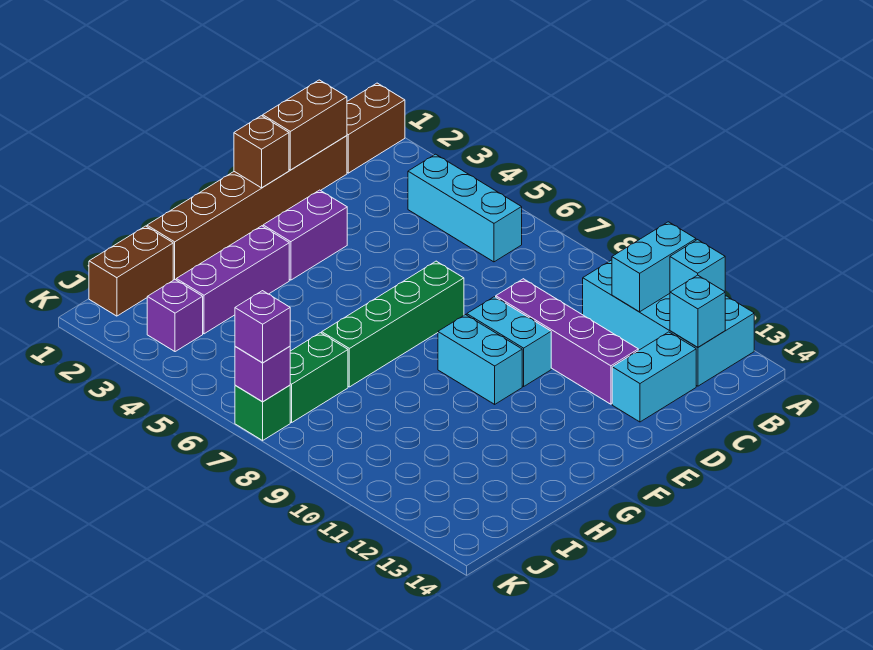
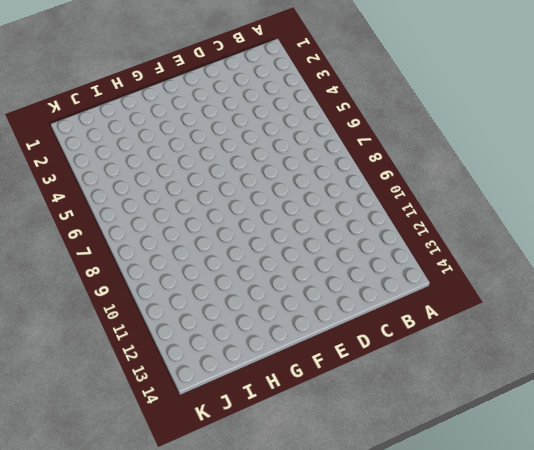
none -> brown 1x2 brick [347,83,405,173]
none -> cyan 2x4 brick [583,260,754,386]
none -> cyan 1x3 brick [408,154,522,262]

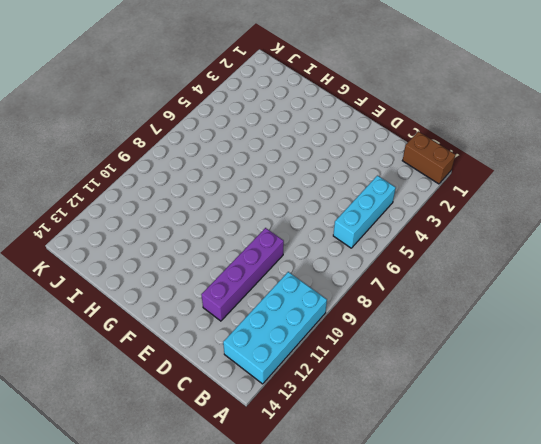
none -> brown 1x6 brick [147,136,347,280]
none -> cyan 1x2 brick [612,332,696,422]
none -> purple 1x2 brick [263,190,347,280]

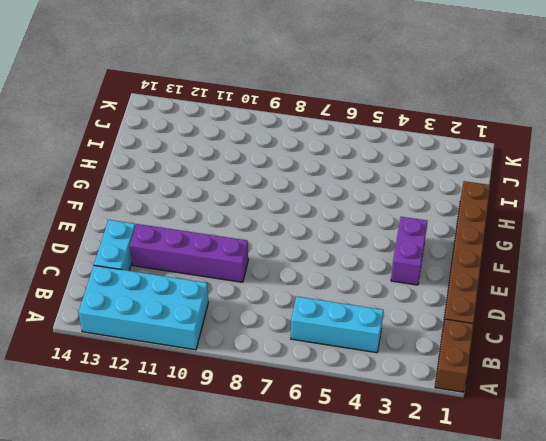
none -> green 1x4 brick [322,261,464,387]
none -> cyan 1x2 brick [467,297,551,386]
none -> cyan 1x2 brick [438,315,522,404]

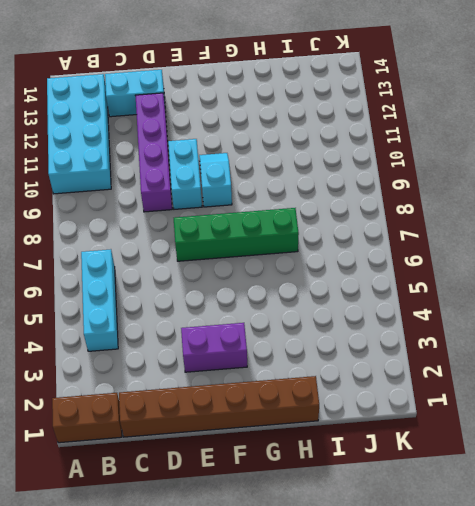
cyan 1x2 slope [199,153,232,207] -> cyan 1x2 brick [438,315,522,404]
none -> purple 1x3 brick [176,226,289,334]
none -> brown 1x2 brick [89,226,173,316]
none -> green 1x2 brick [290,333,348,423]

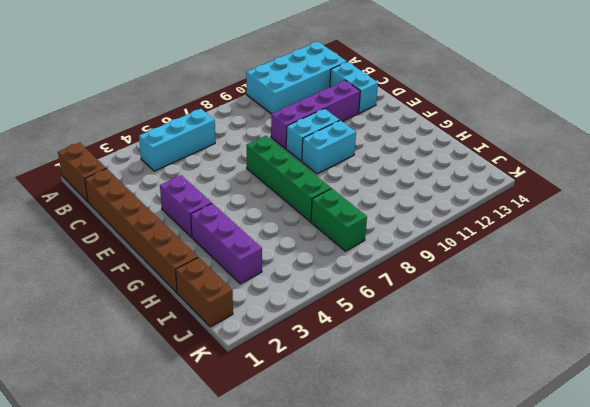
none -> purple 1x1 brick [147,280,203,352]
none -> green 1x1 brick [235,385,290,440]
none -> cyan 1x2 brick [612,222,696,312]

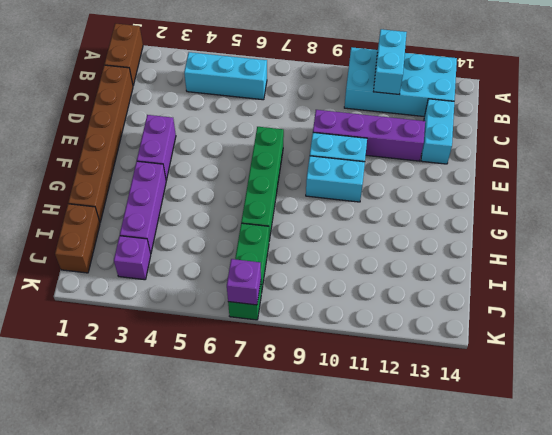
none -> cyan 1x1 brick [670,240,725,292]
none -> cyan 1x1 brick [670,275,725,347]
none -> brown 1x2 brick [263,80,347,170]

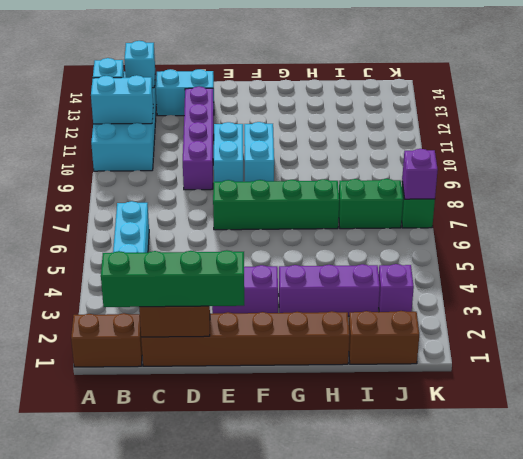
green 1x4 brick [101,250,244,307] -> none
none -> brown 1x1 brick [234,116,289,188]
none -> purple 1x1 brick [235,291,290,363]

